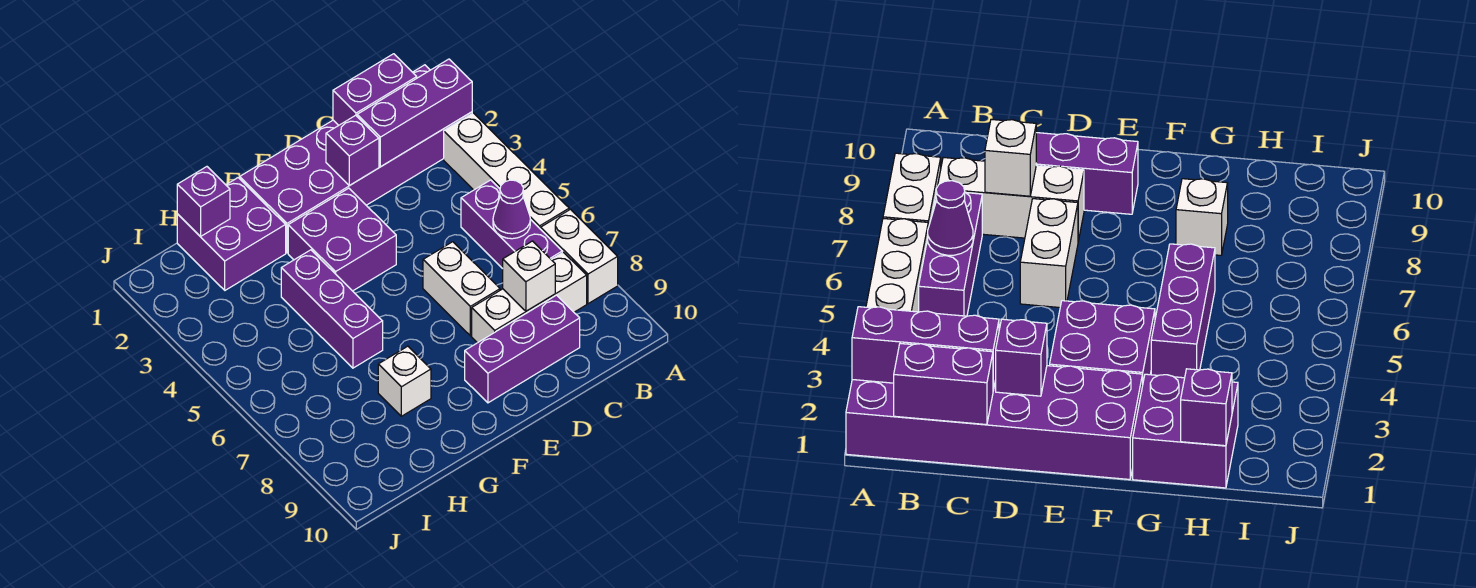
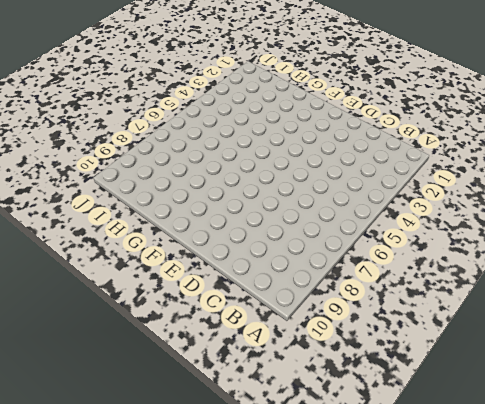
none -> purple 2x6 brick [240,65,472,253]
none -> white 1x4 brick [444,113,569,229]
none -> white 1x2 brick [541,209,618,304]

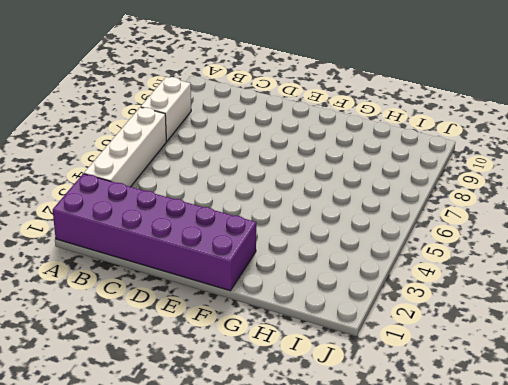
none -> purple 1x3 brick [461,180,562,269]
none -> white 1x3 brick [472,252,587,343]
none -> purple 1x3 brick [465,295,580,403]

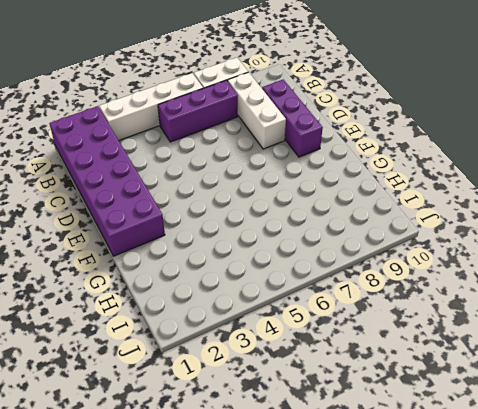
none -> white 1x2 brick [423,242,500,336]
none -> purple 2x2 brick [288,188,396,291]
none -> purple 2x2 brick [177,178,286,290]

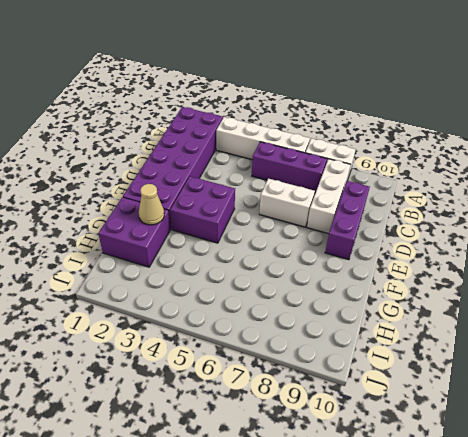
tan 1x1 cone [139,184,164,225] -> none
none -> purple 1x3 brick [281,250,383,368]
none -> white 1x1 brick [378,346,431,416]
none -> purple 1x3 brick [357,59,472,167]

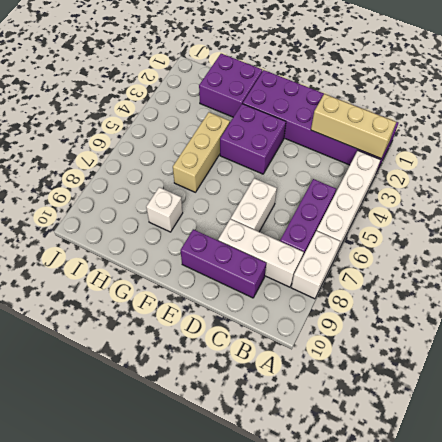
tan 1x3 brick [311,94,396,158] -> purple 1x3 brick [357,59,472,167]
tan 1x3 brick [173,112,230,192] -> purple 1x3 brick [281,250,383,368]
none -> purple 1x2 brick [333,54,417,125]
none -> purple 1x1 cone [493,180,530,239]
none -> white 1x1 brick [503,241,555,311]

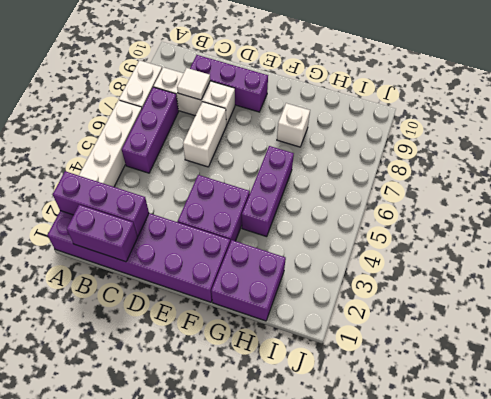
white 1x1 tile [177,68,210,100] -> white 1x1 brick [503,241,555,311]
none -> purple 1x1 cone [493,180,530,239]
none -> purple 1x1 brick [326,115,379,186]
none -> purple 1x1 brick [177,167,230,237]

